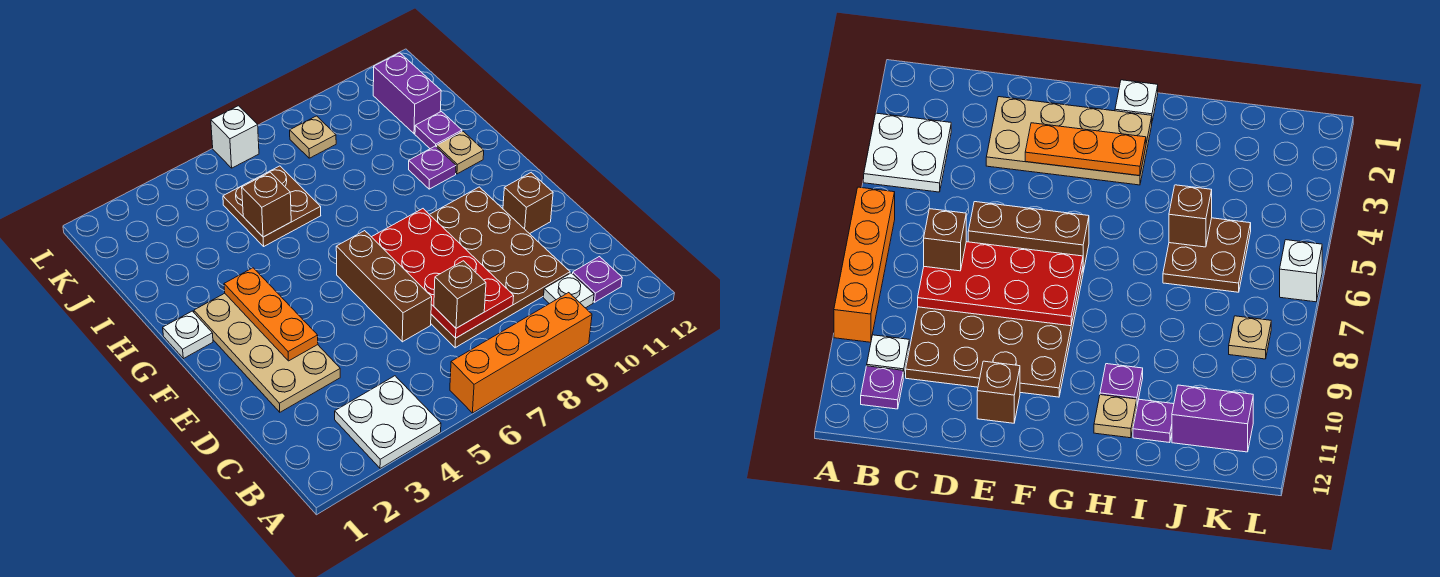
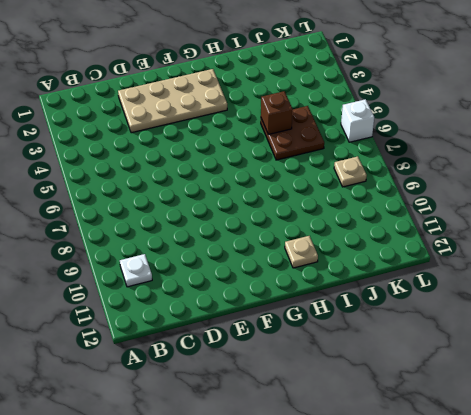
none -> white 2x2 plate [335,376,441,468]
none -> orange 1x4 brick [450,293,592,413]
none -> purple 1x1 plate [573,257,622,302]

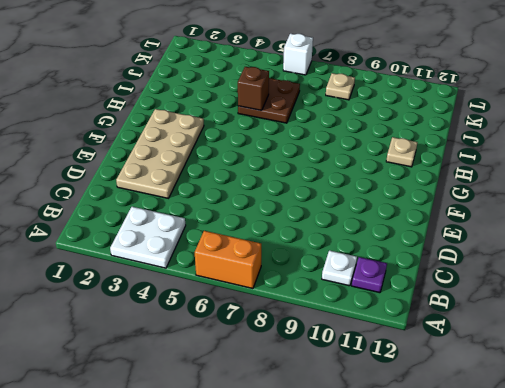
orange 1x2 brick [195,231,261,289] -> orange 1x4 brick [450,293,592,413]
none -> brown 4x4 plate [429,187,570,348]
none -> brown 1x3 brick [336,231,432,342]
none -> brown 1x1 brick [503,173,553,234]

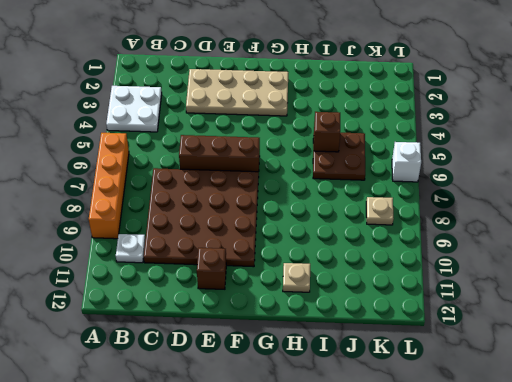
none -> purple 1x1 plate [573,257,622,302]
none -> white 1x1 plate [163,311,213,359]
none -> purple 1x1 plate [409,146,456,189]

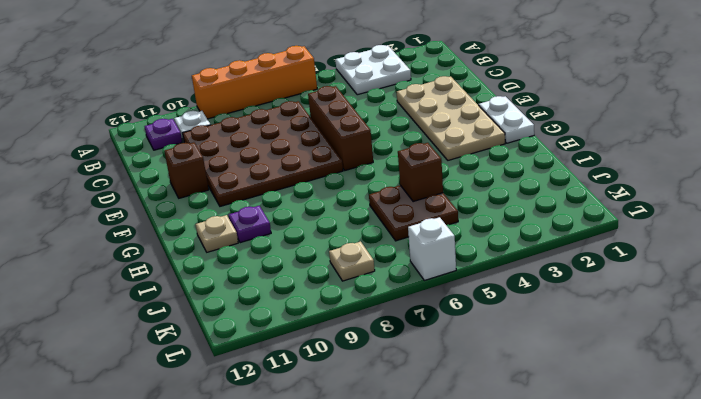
white 1x2 plate [479,96,534,143] -> white 1x1 plate [163,311,213,359]
none -> purple 1x1 plate [415,112,462,149]
none -> purple 1x2 brick [373,53,441,134]
none -> red 2x4 plate [372,209,514,338]

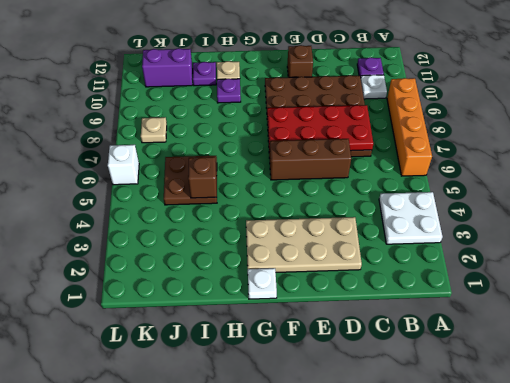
none -> orange 1x3 plate [224,268,318,361]
none -> brown 1x1 brick [434,261,486,328]

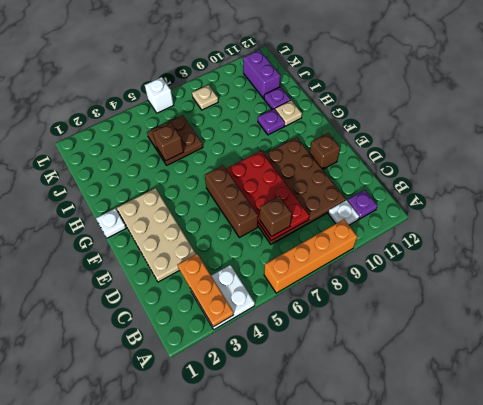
orange 1x3 plate [178,254,234,327] -> orange 1x3 plate moved to [224,268,318,361]

